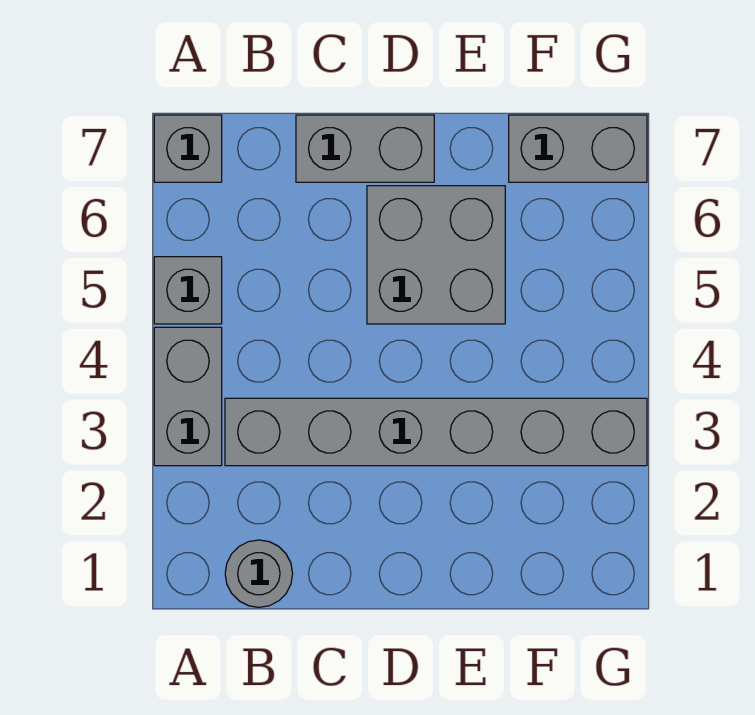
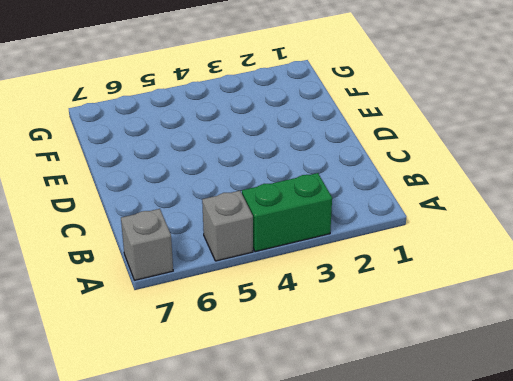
green 1x2 brick [242,173,332,252] -> grey 1x2 brick [154,327,222,466]
none -> grey 1x1 round brick [225,540,293,607]
none -> grey 1x6 brick [225,398,647,466]

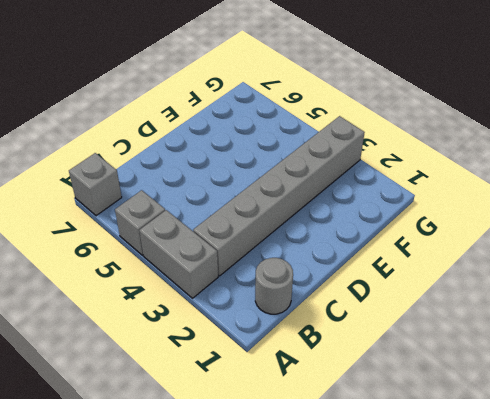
none -> grey 1x2 brick [296,115,434,182]
none -> grey 2x2 brick [367,186,505,324]

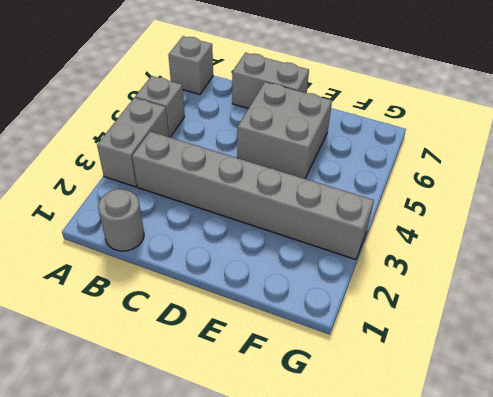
none -> grey 1x2 brick [509,115,647,182]

